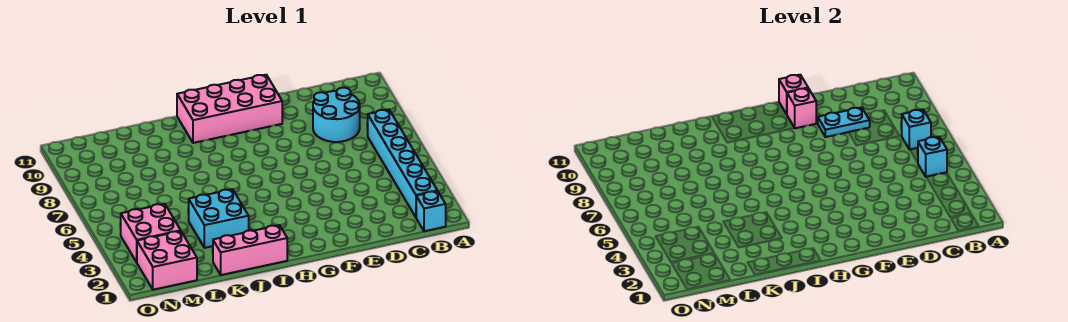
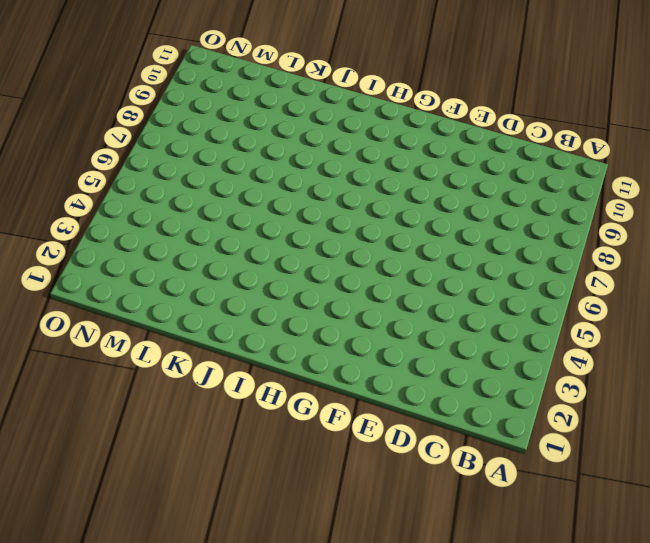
none -> cyan 1x1 brick [416,191,446,231]
none -> cyan 1x6 brick [368,109,437,217]
none -> cyan 2x2 round brick [313,88,360,142]

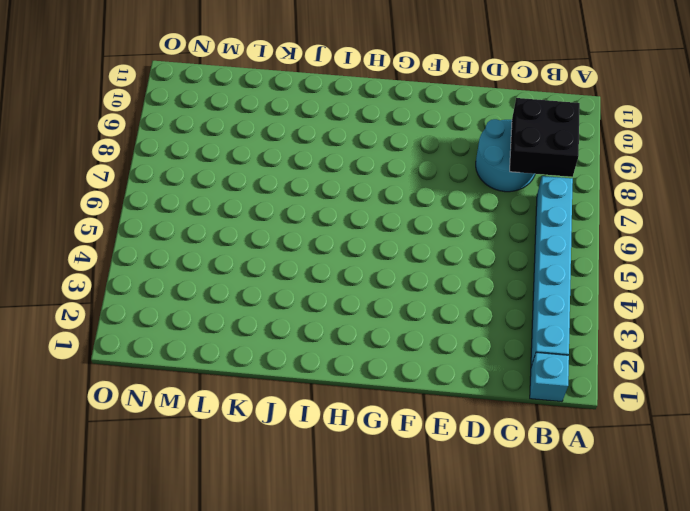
black 2x2 brick [510,98,580,177] -> none
none -> pink 2x4 brick [177,75,282,143]
none -> pink 1x3 brick [213,225,287,275]
none -> cyan 2x2 brick [189,189,249,248]

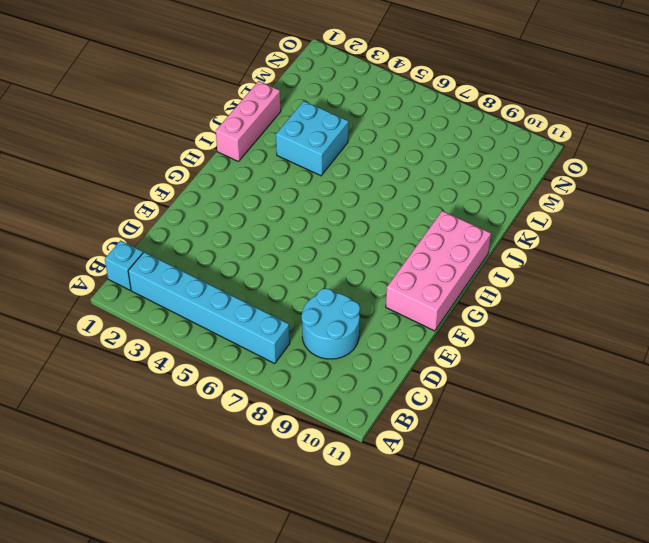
none -> pink 2x2 brick [137,231,197,290]
none -> pink 2x2 brick [121,204,181,262]
none -> cyan 1x1 brick [918,137,947,177]

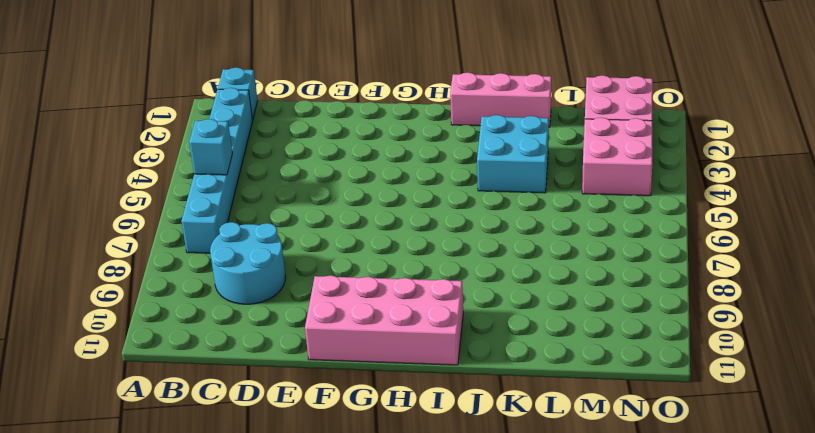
none -> cyan 1x1 brick [902,109,931,149]
none -> cyan 1x2 plate [818,107,870,137]
none -> pink 1x1 brick [787,88,816,128]

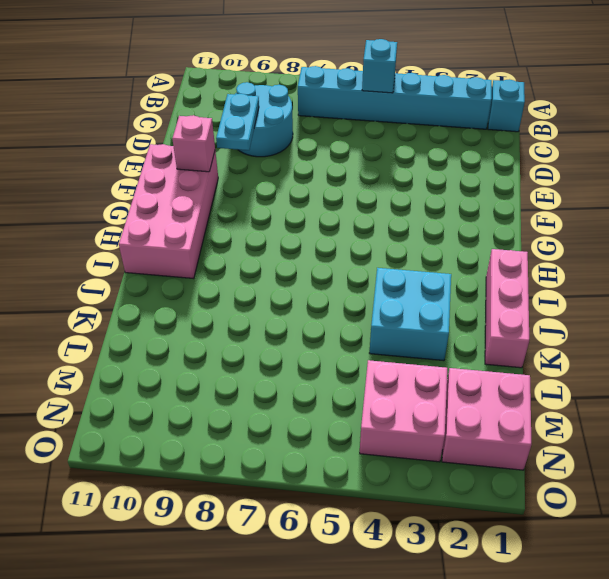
none -> cyan 1x1 brick [902,109,931,149]
none -> pink 1x1 brick [779,75,808,114]

